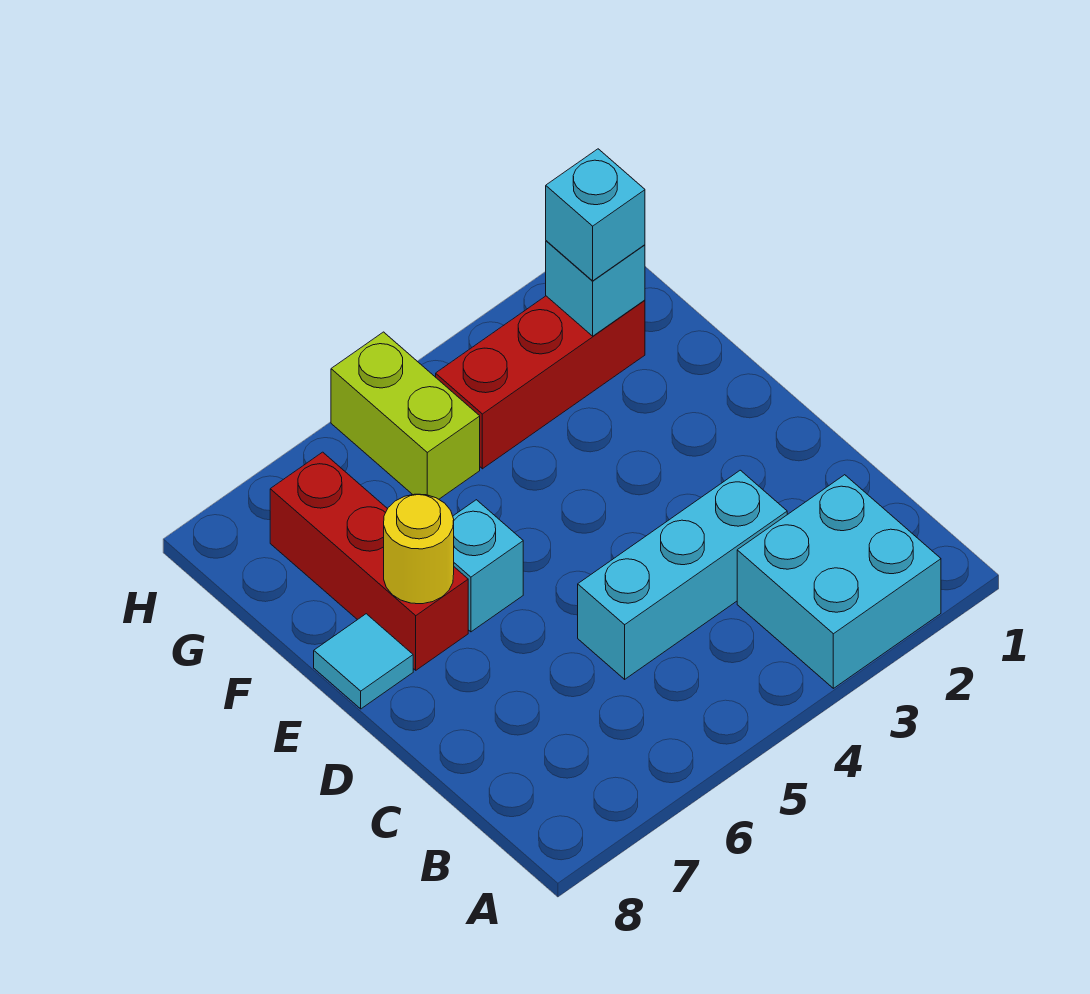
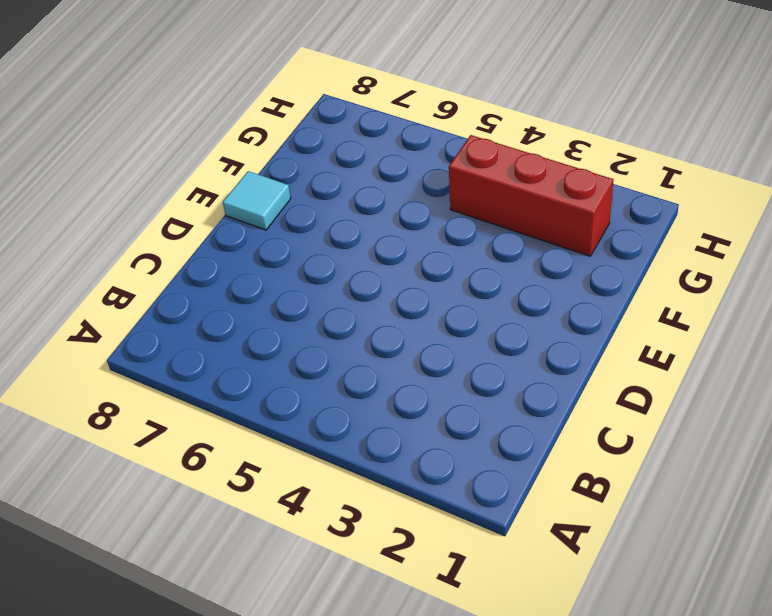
none -> cyan 2x2 brick [737,475,941,688]
none -> cyan 1x3 brick [578,470,787,679]

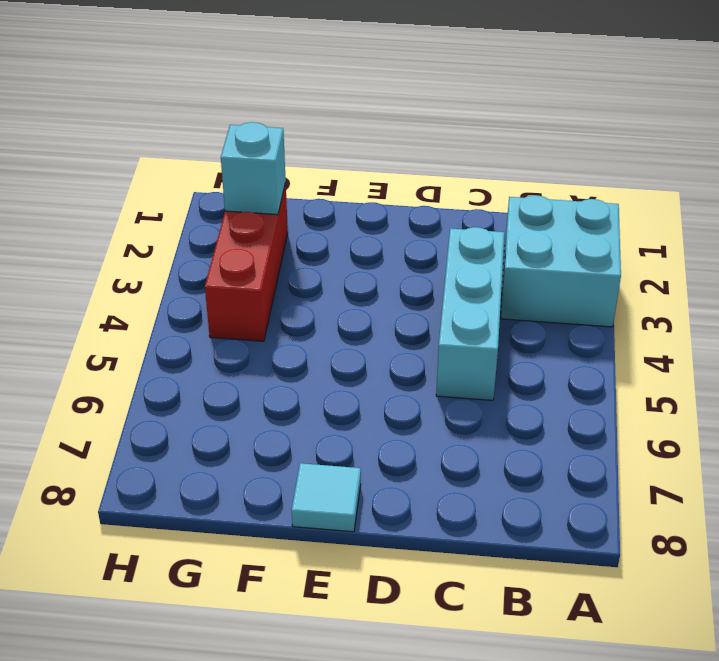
none -> cyan 1x1 brick [453,500,523,632]
none -> red 1x3 brick [270,452,468,670]

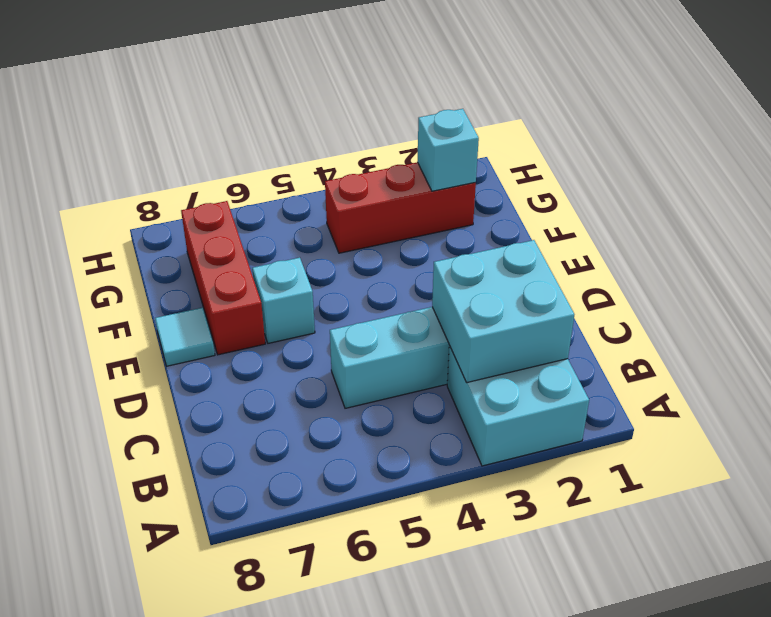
cyan 2x2 brick [432,240,574,382] -> none
none -> lime 1x2 brick [331,332,480,499]
none -> yellow 1x1 round brick [384,494,454,604]

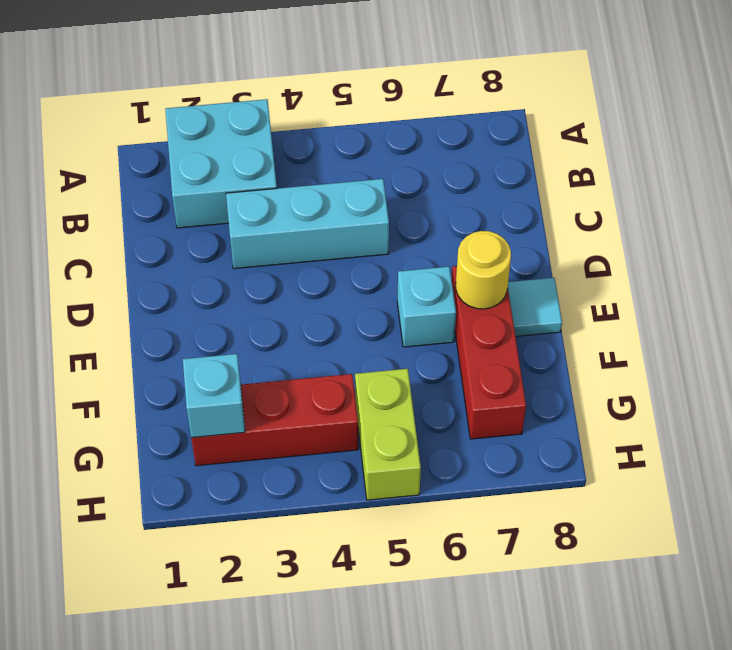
none -> cyan 1x1 brick [546,149,645,281]

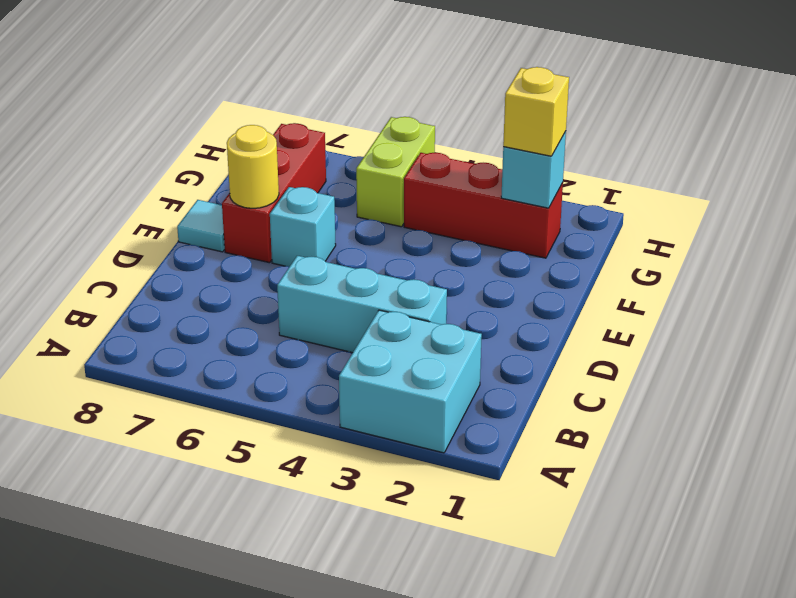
yellow 1x1 brick [503,67,569,156] -> cyan 1x1 brick [546,149,645,281]

